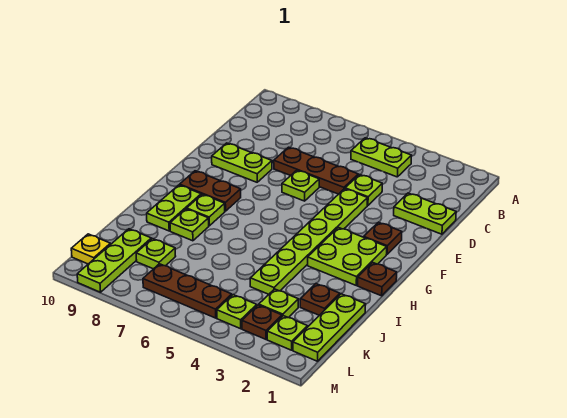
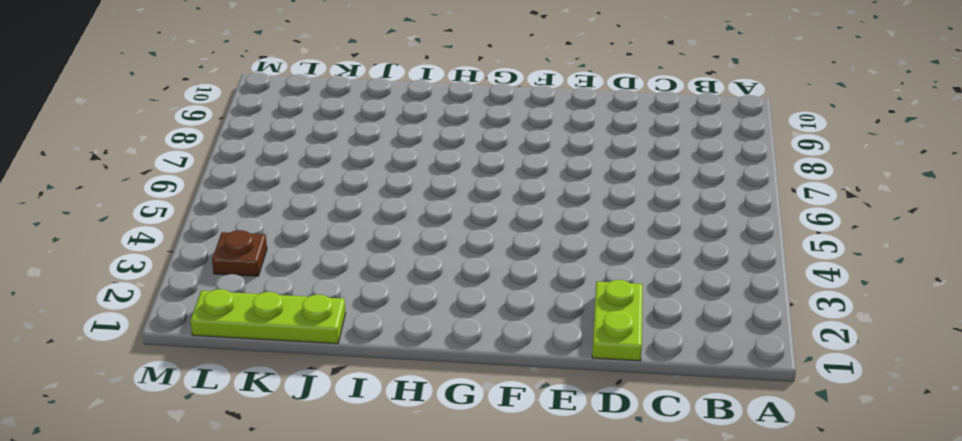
none -> lime 1x2 plate [351,138,412,177]
none -> lime 1x1 plate [345,175,382,205]
none -> brown 1x3 plate [274,147,358,194]

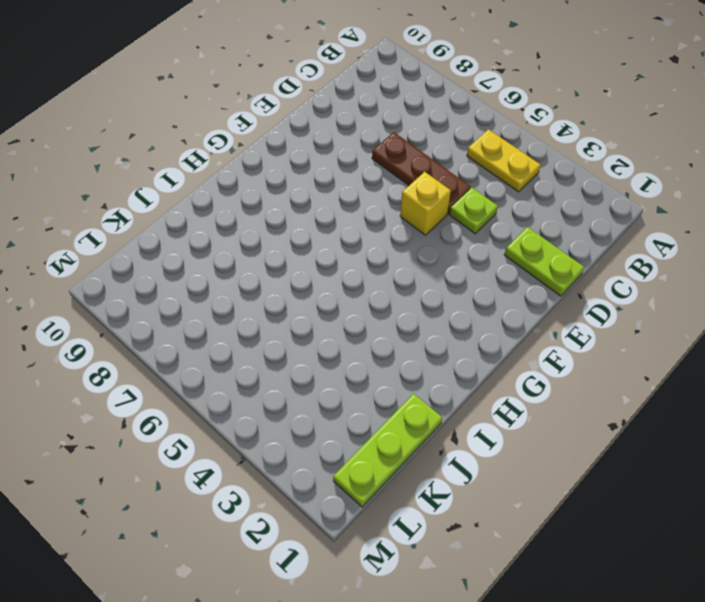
yellow 1x2 plate [467,129,541,192] -> lime 1x2 plate [351,138,412,177]
yellow 1x1 brick [400,172,451,235] -> none
none -> lime 1x6 plate [250,189,368,294]
none -> lime 1x1 plate [282,170,319,201]
none -> lime 1x2 plate [212,143,272,182]

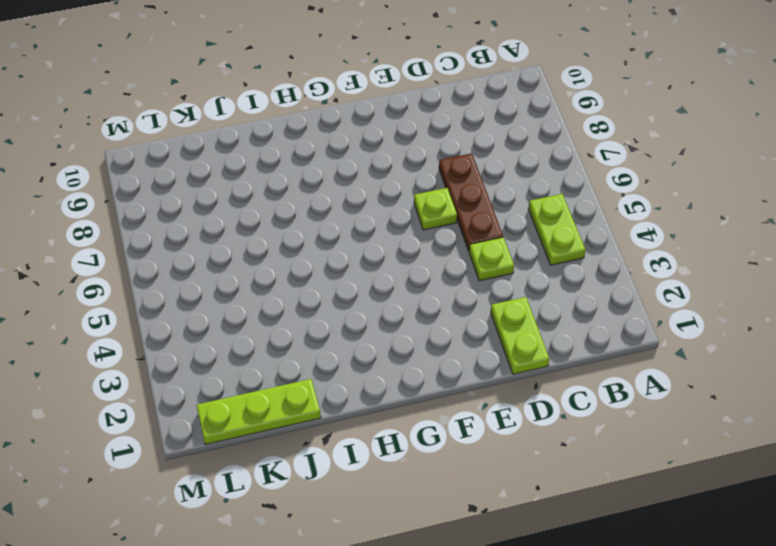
none -> lime 1x6 plate [250,189,368,294]
none -> lime 1x2 plate [212,143,272,182]
none -> brown 1x1 plate [364,222,402,254]

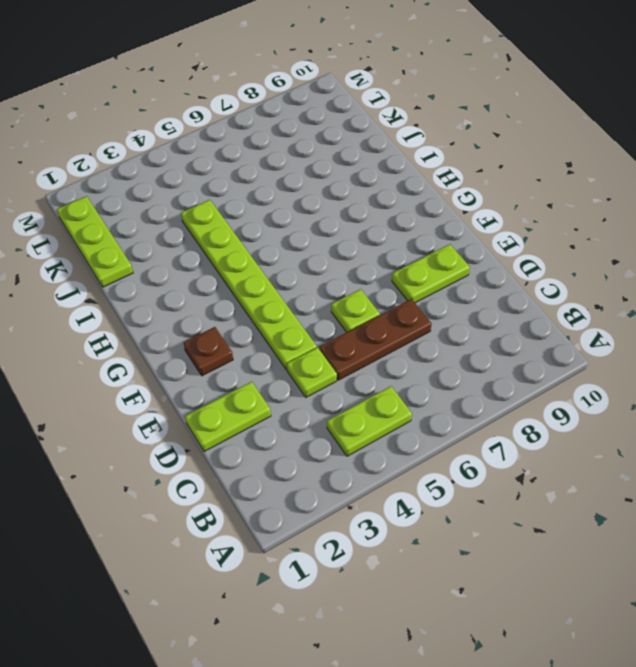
none -> lime 2x2 plate [308,227,387,285]
none -> brown 1x2 plate [180,171,241,211]
none -> brown 1x1 plate [358,262,397,296]

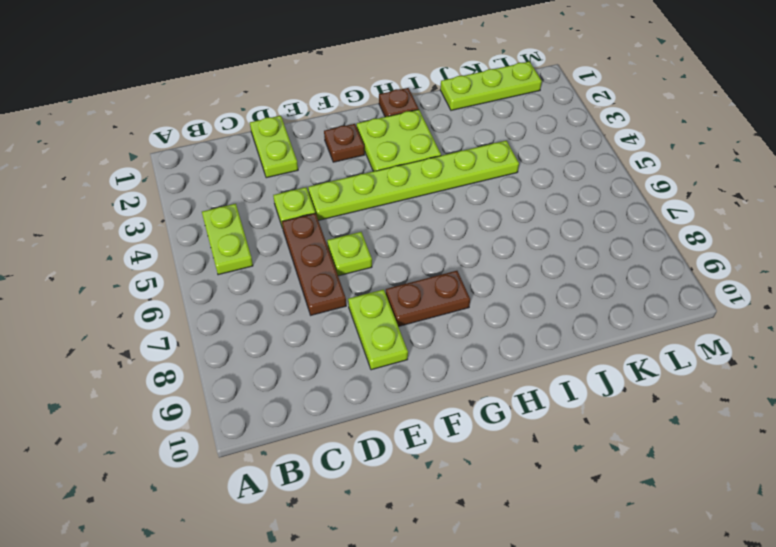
brown 1x2 plate [386,271,470,327] -> brown 1x2 plate turned to [180,171,241,211]
none -> lime 1x1 plate [187,194,225,226]
none -> lime 1x2 plate [147,185,201,231]
none -> lime 1x1 plate [170,209,209,241]

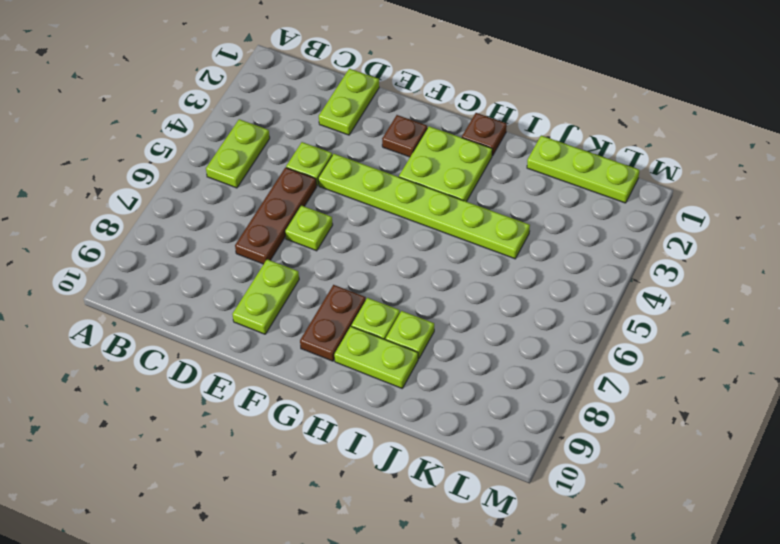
none -> brown 1x1 plate [300,284,340,315]
none -> lime 1x1 plate [259,289,298,318]
none -> lime 1x1 plate [136,239,176,269]

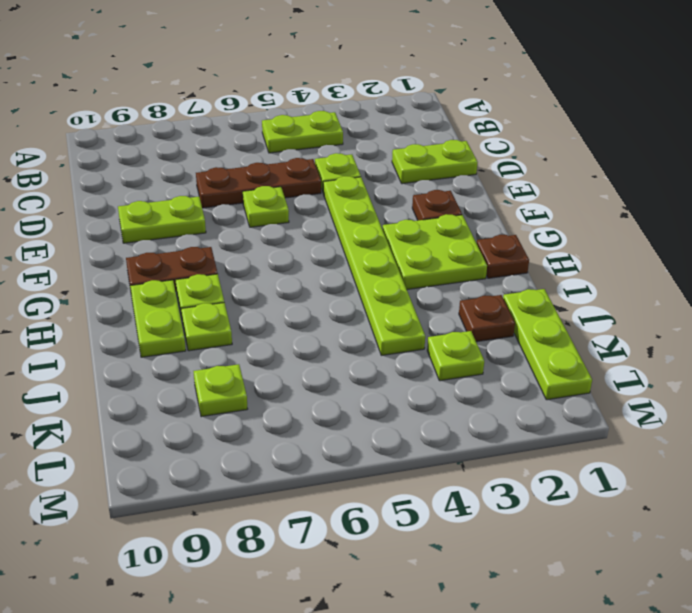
none -> lime 1x3 plate [77,229,151,292]
none -> lime 1x1 plate [267,316,308,350]
none -> brown 1x1 plate [242,305,282,339]

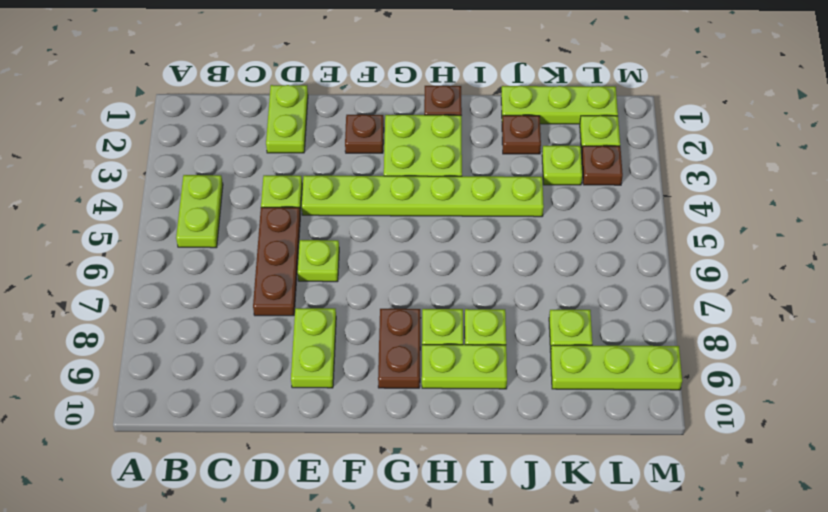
none -> lime 1x1 plate [217,295,257,329]
none -> brown 1x3 plate [143,264,232,318]
none -> yellow 1x1 plate [71,234,111,264]

